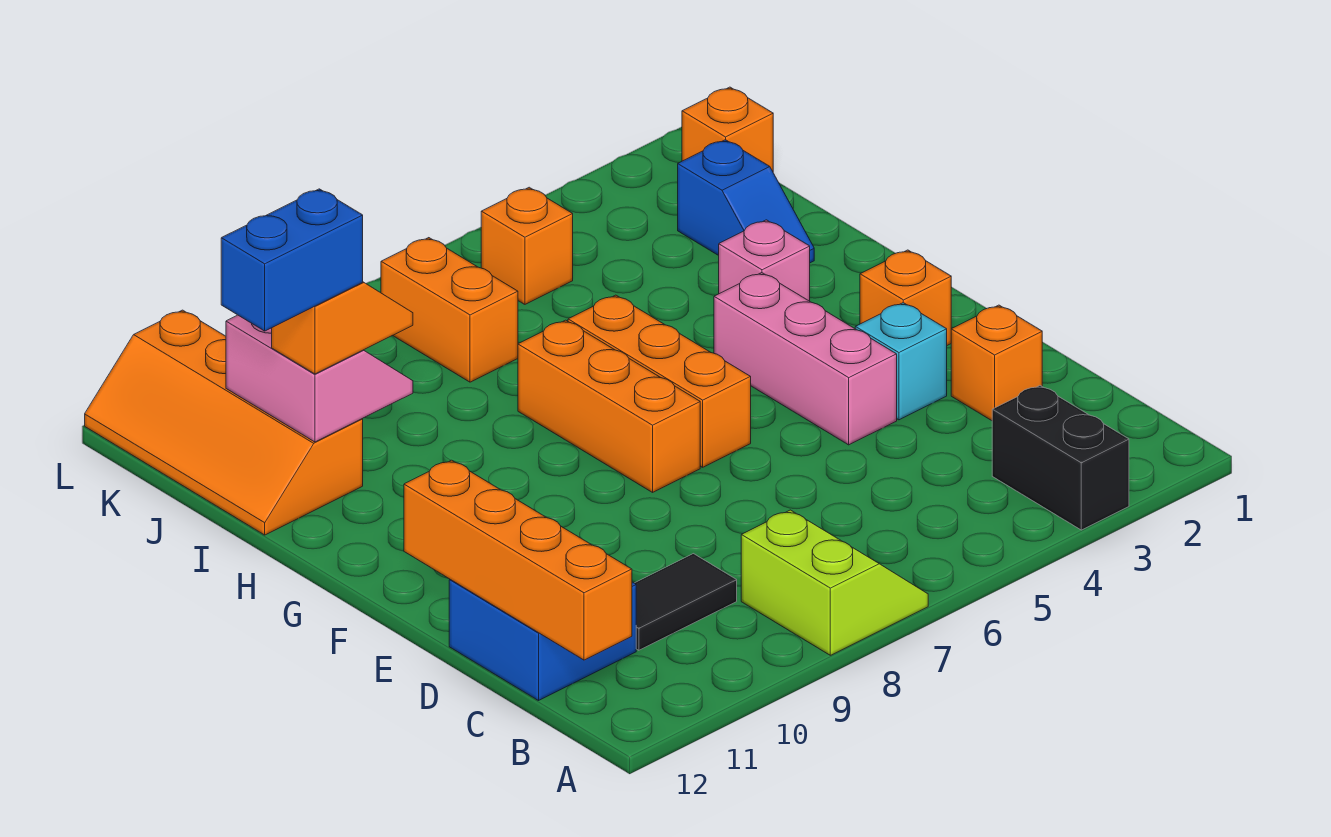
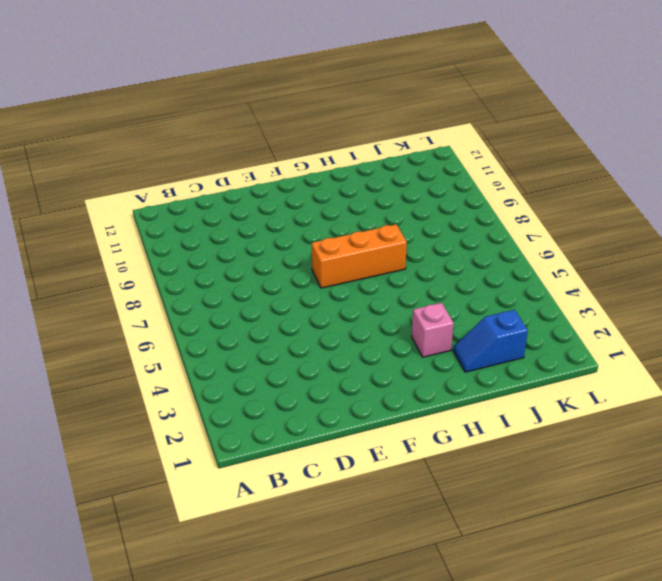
none -> black 1x2 brick [992,386,1129,530]
none -> lime 2x2 slope [741,510,928,655]
none -> black 1x2 tile [635,554,737,650]

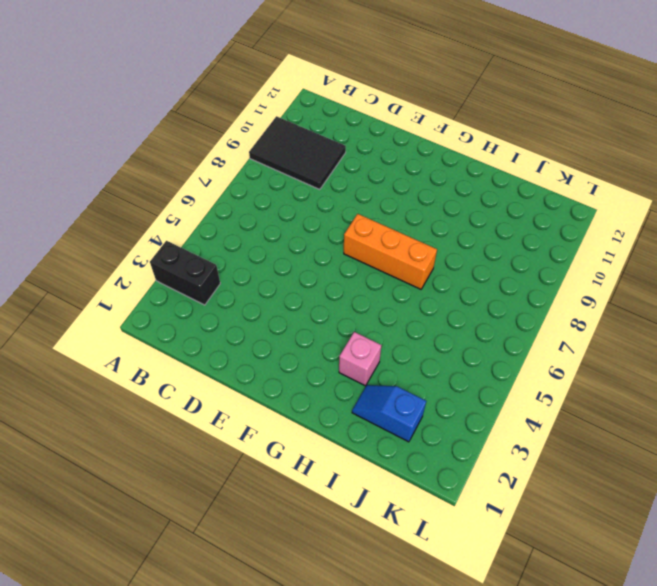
black 2x3 tile [249,116,346,190] -> black 1x2 tile [635,554,737,650]
none -> lime 2x2 slope [741,510,928,655]
none -> blue 2x2 brick [449,580,636,701]
none -> orange 1x1 brick [951,305,1042,421]

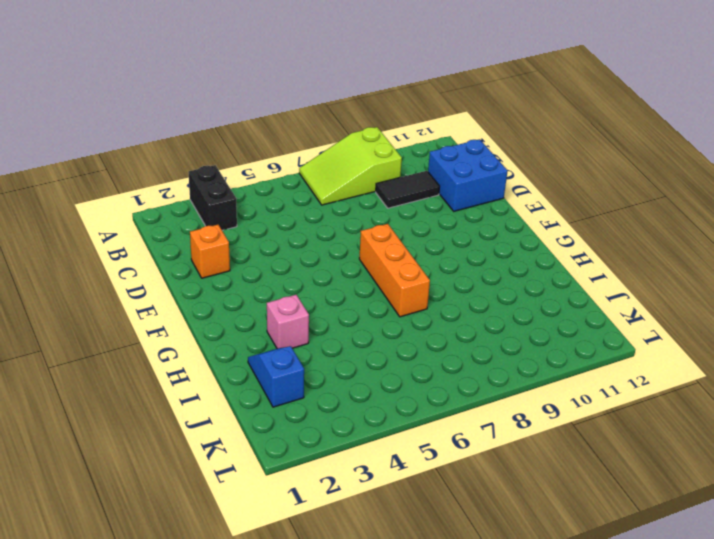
lime 2x3 slope [299,127,402,205] -> lime 2x2 slope [741,510,928,655]
none -> cyan 1x1 brick [855,303,947,420]
none -> pink 1x3 brick [714,273,897,445]
none -> orange 1x1 brick [860,250,951,345]

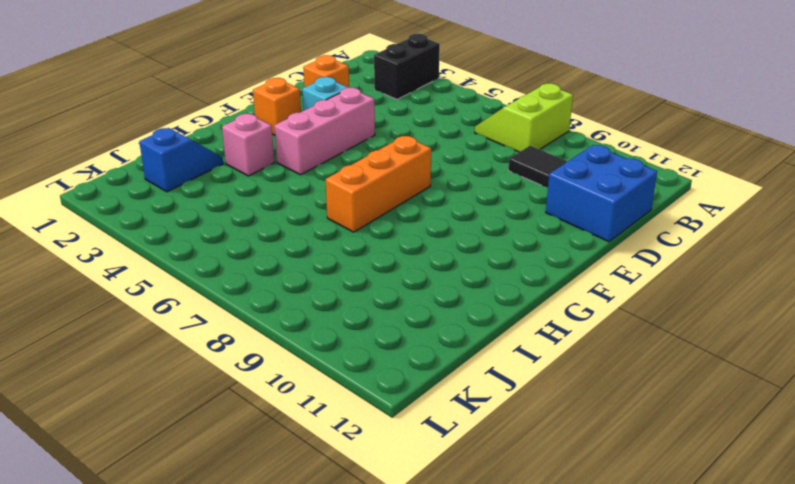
none -> orange 1x3 brick [568,295,751,467]
none -> orange 2x4 slope [85,310,363,535]
none -> orange 1x2 brick [381,238,518,382]

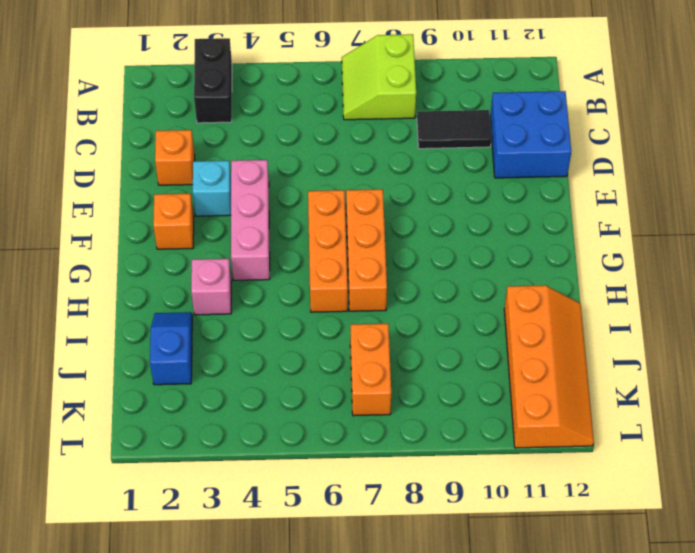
none -> orange 1x1 brick [682,87,773,171]
none -> orange 1x1 brick [481,187,573,304]
none -> orange 1x4 brick [404,460,632,660]

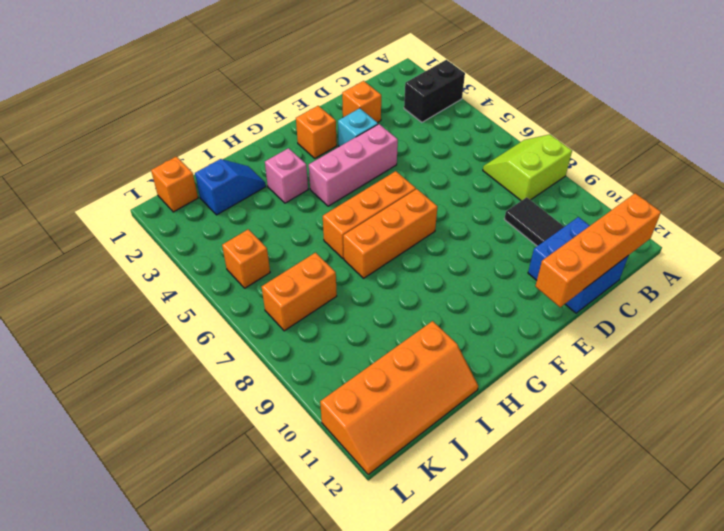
none -> pink 2x2 slope [226,315,413,442]
none -> orange 1x2 slope [272,282,413,374]
none -> blue 1x2 brick [221,189,363,331]

